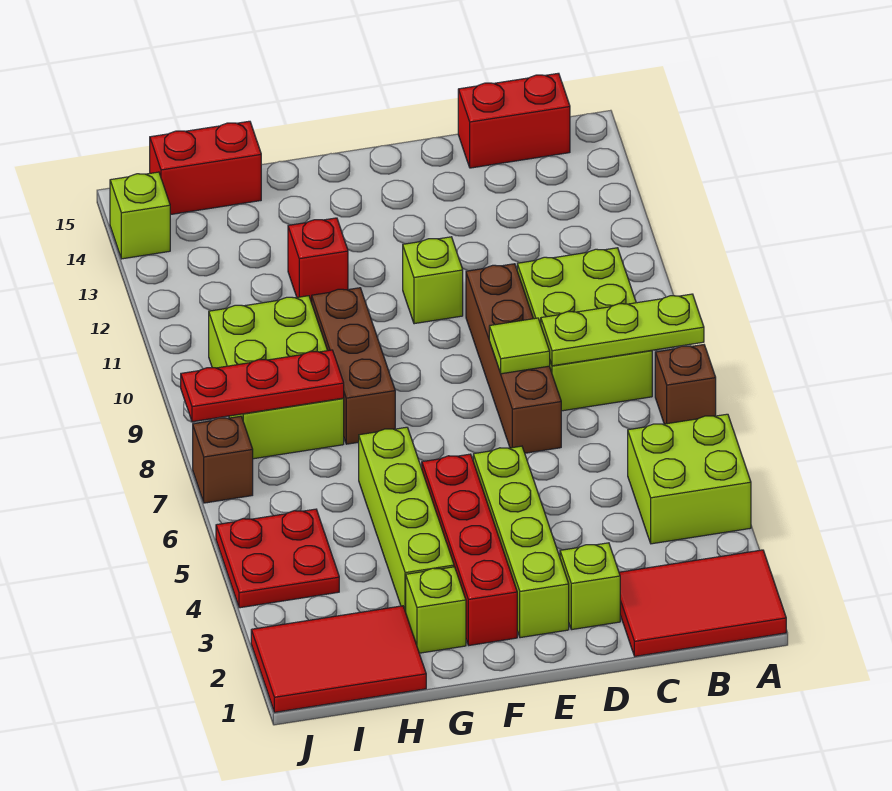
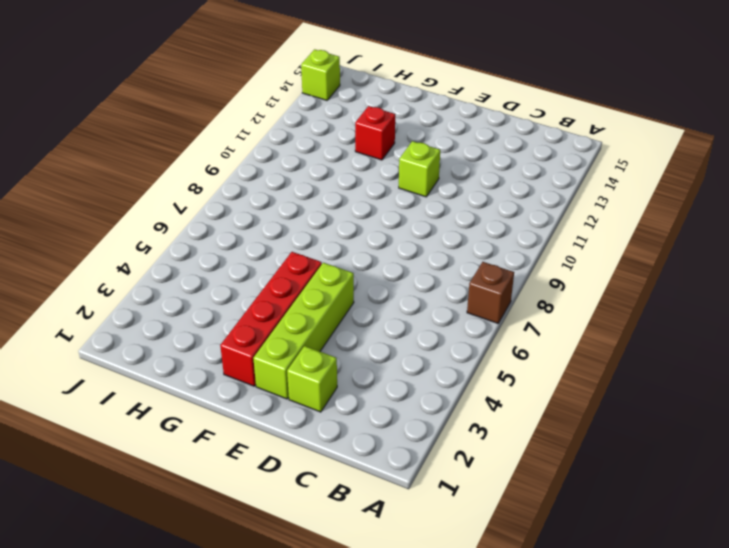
none -> red 2x3 tile [619,550,786,656]
none -> lime 2x2 brick [628,414,751,544]
none -> lime 2x3 brick [517,248,652,411]

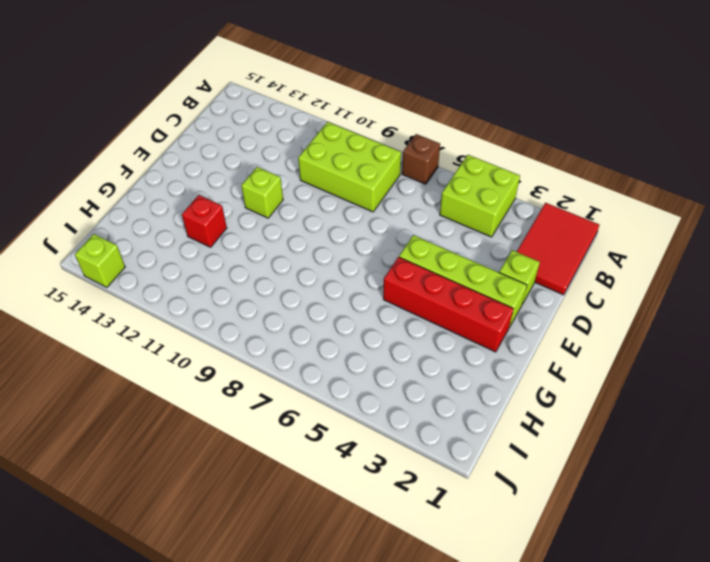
none -> red 1x2 brick [458,73,570,168]
none -> brown 1x4 brick [466,264,561,453]
none -> lime 1x1 brick [406,567,466,653]

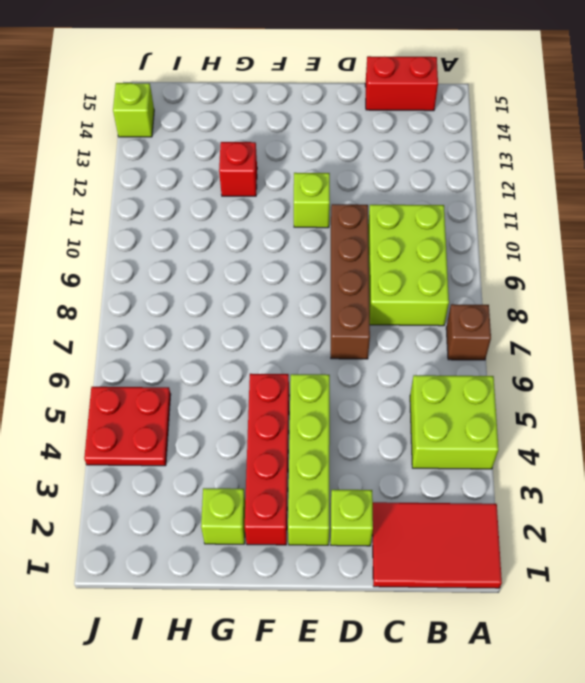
none -> lime 1x4 brick [359,427,454,612]
none -> brown 1x3 brick [312,288,395,444]
none -> red 2x3 tile [251,606,426,712]

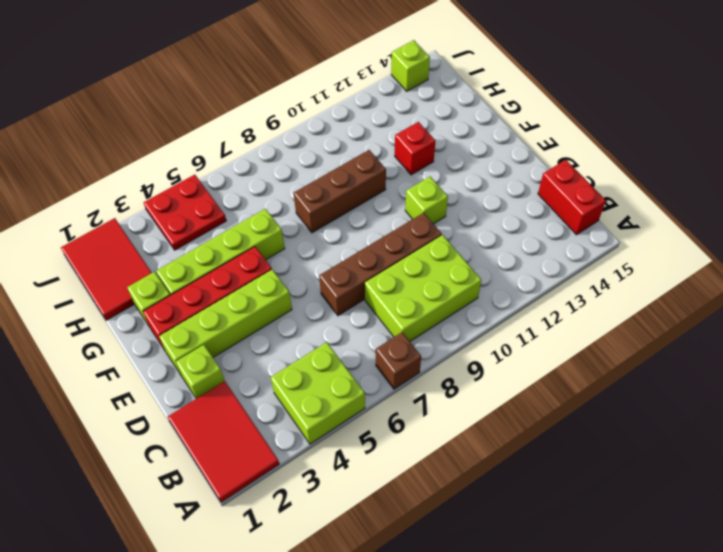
none -> lime 2x3 brick [209,296,344,459]
none -> red 1x2 brick [150,121,261,215]
none -> brown 1x1 brick [193,416,253,503]

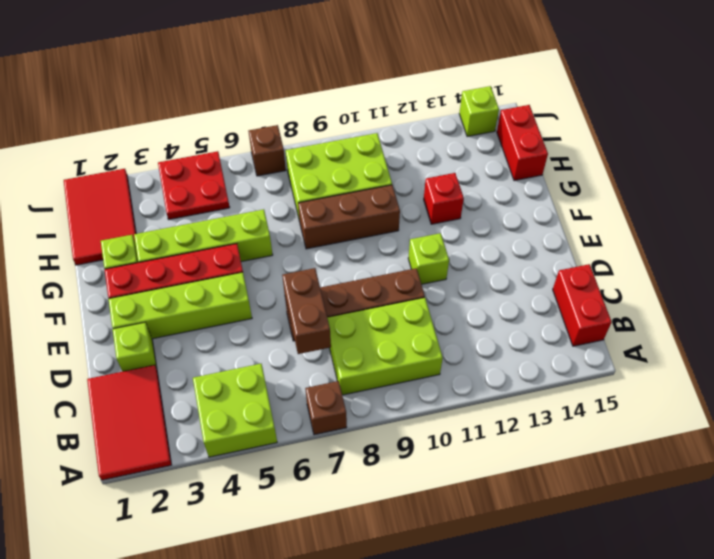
brown 1x2 brick [282,268,331,354] -> none
none -> lime 1x3 plate [541,294,704,366]
none -> lime 1x1 tile [489,318,550,374]
none -> red 1x3 plate [181,350,344,422]

